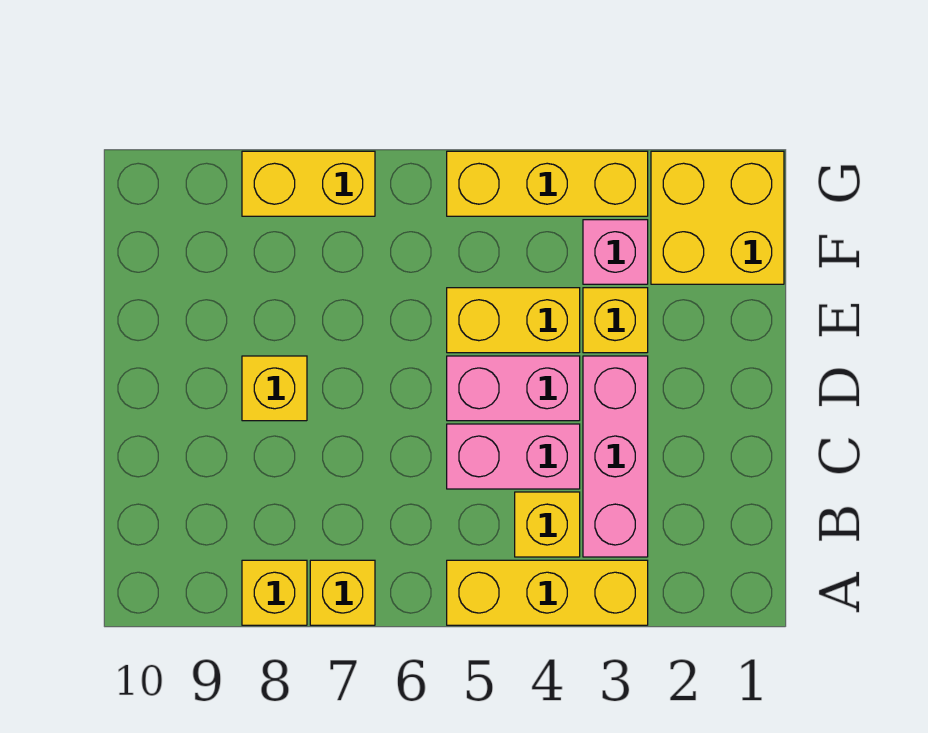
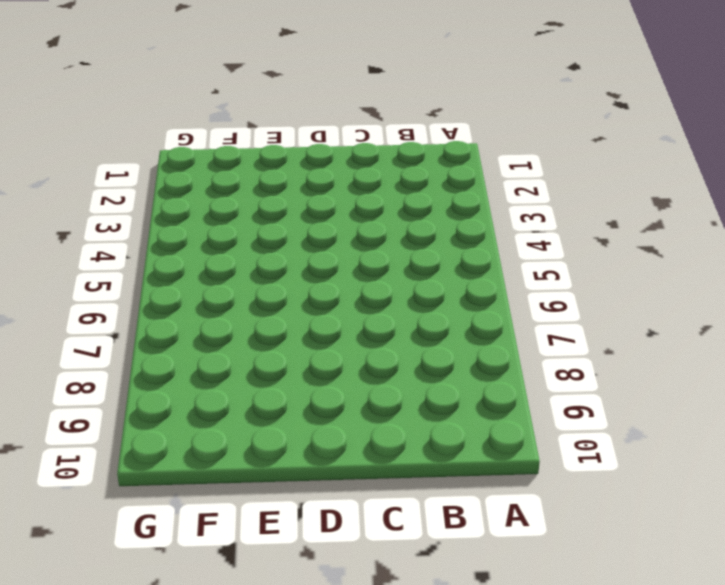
none -> yellow 1x3 brick [447,560,648,625]
none -> yellow 1x1 brick [310,560,375,625]
none -> yellow 1x1 brick [242,560,307,625]

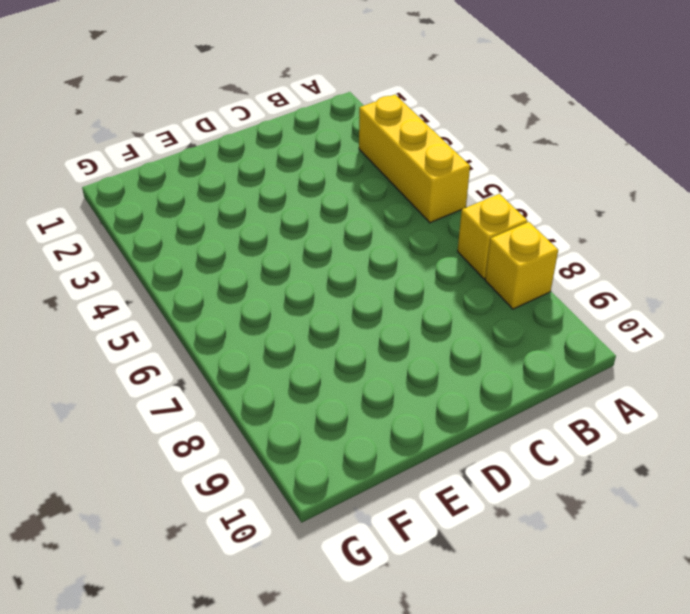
none -> pink 1x3 brick [583,356,648,557]
none -> yellow 1x1 brick [515,492,580,557]
none -> pink 1x2 brick [447,424,580,489]

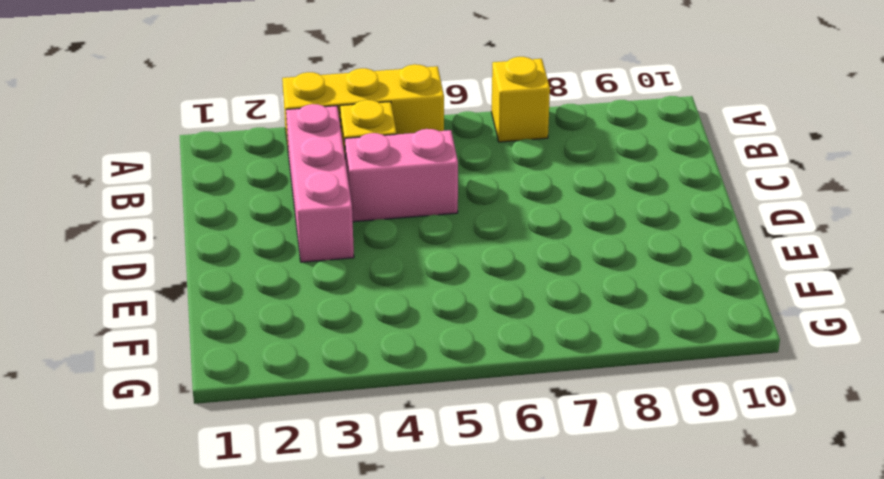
none -> yellow 1x1 brick [242,560,307,625]
none -> pink 1x2 brick [447,356,580,421]
none -> yellow 1x1 brick [242,356,307,421]

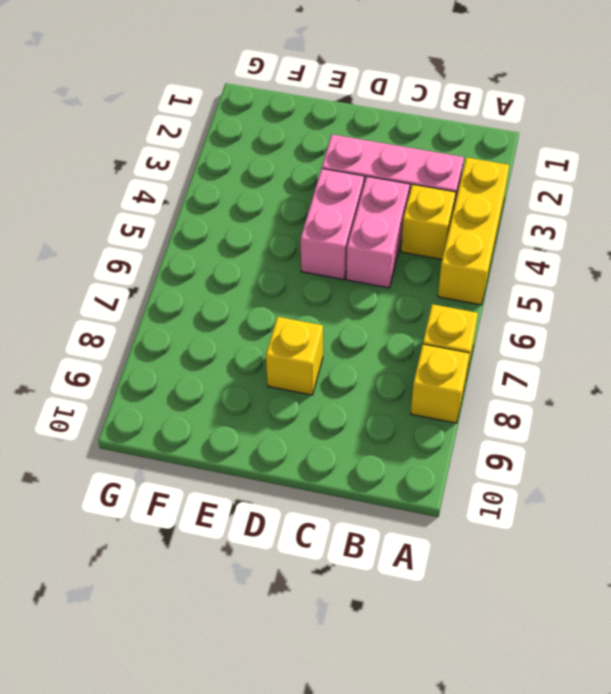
none -> yellow 1x1 brick [583,288,648,353]
none -> yellow 1x2 brick [447,288,580,353]
none -> yellow 2x2 brick [651,151,784,284]

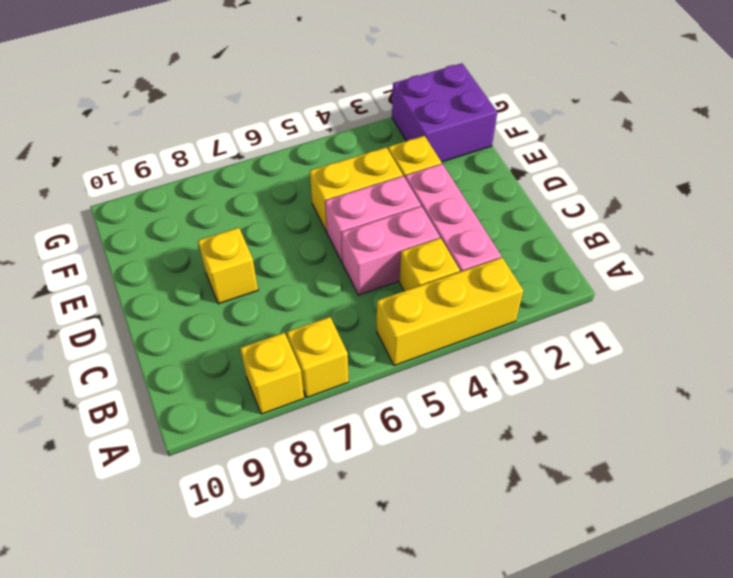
purple 2x2 brick [392,63,497,162] -> yellow 2x2 brick [651,151,784,284]
none -> pink 1x1 brick [583,220,648,284]
none -> yellow 1x3 brick [447,151,648,216]
none -> yellow 1x2 brick [242,151,375,216]

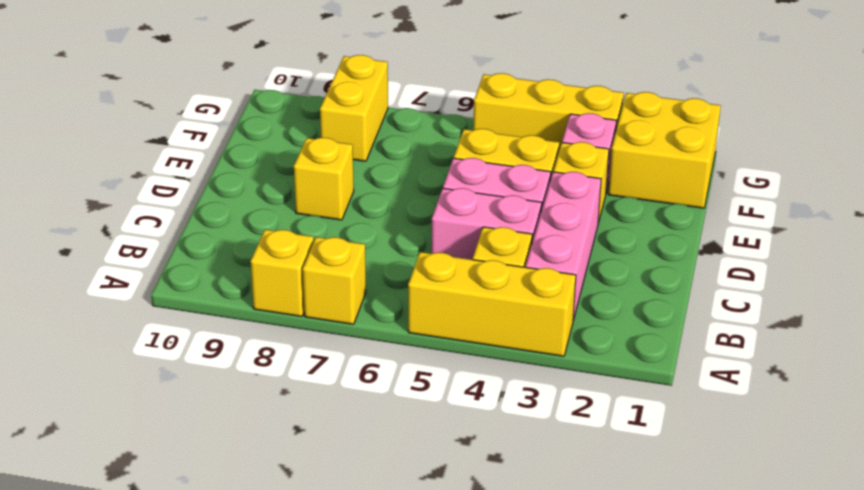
yellow 1x2 brick [320,55,388,161] -> yellow 1x2 brick turned to [242,151,375,216]

